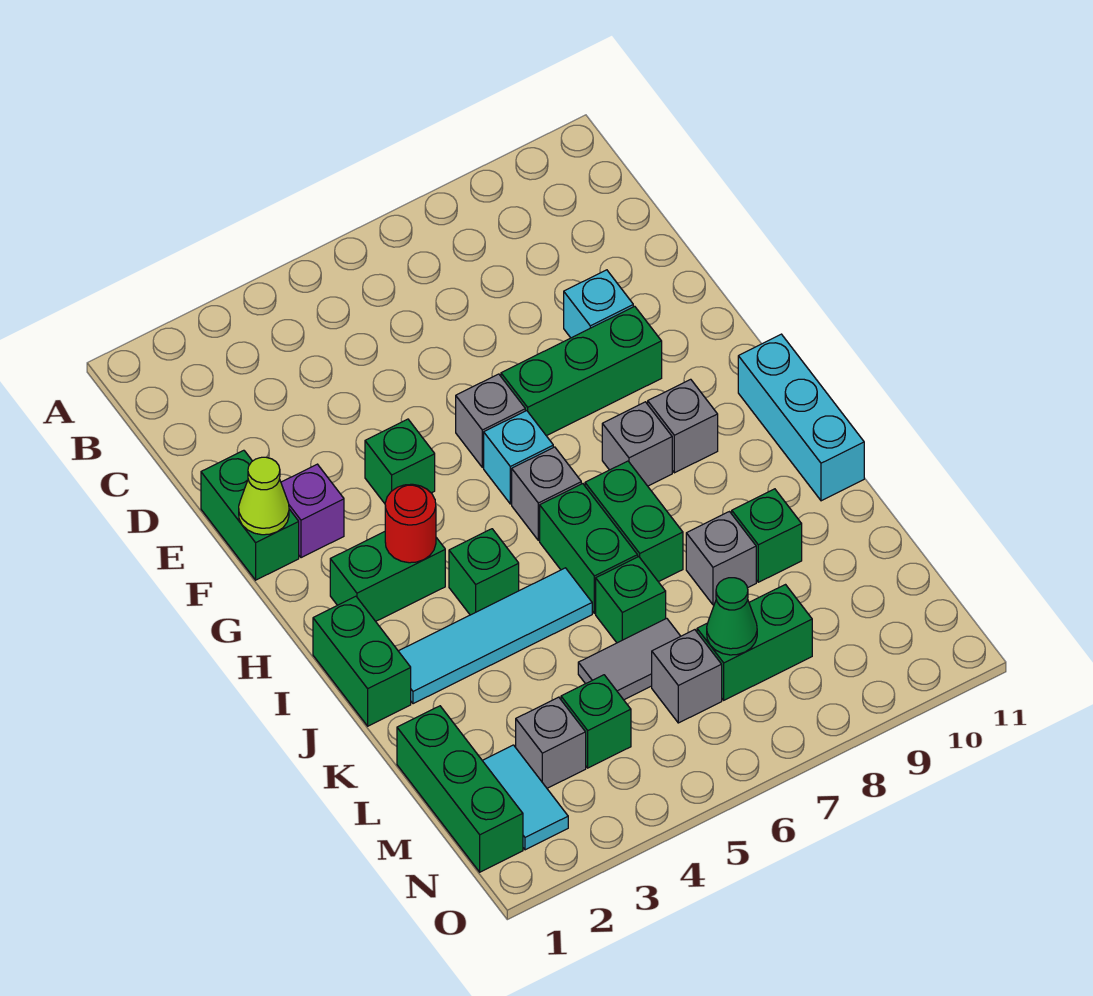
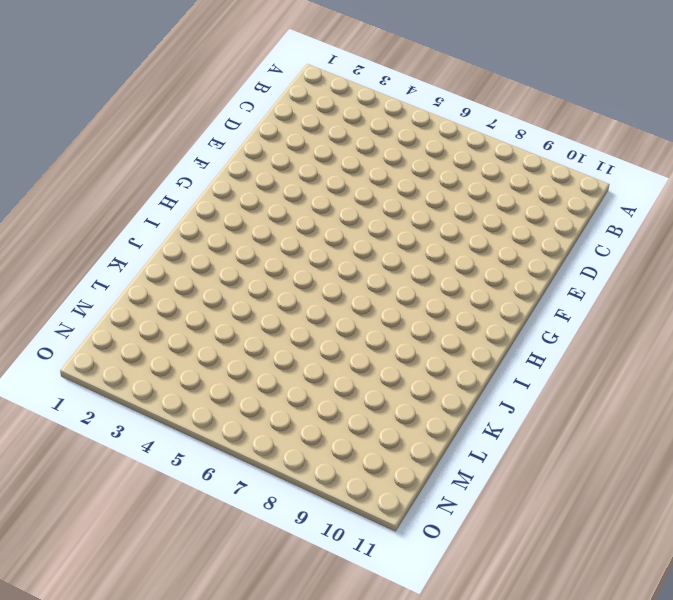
none -> green 1x2 brick [201,450,299,580]
none -> cyan 1x1 brick [564,270,633,338]
none -> purple 1x1 brick [281,464,344,558]
none -> green 1x1 brick [365,419,435,503]

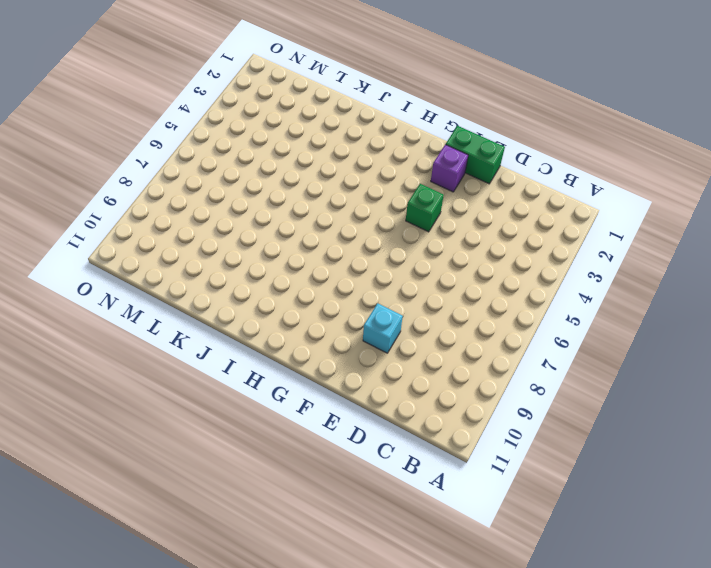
none -> grey 1x1 brick [456,374,525,467]
none -> green 1x3 brick [501,306,662,436]
none -> cyan 1x1 brick [484,411,553,504]
none -> green 1x2 brick [330,532,445,621]

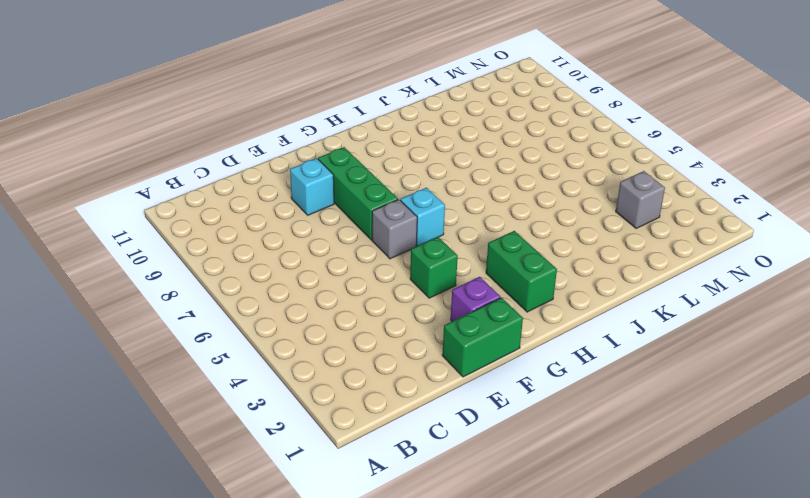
none -> grey 1x1 brick [512,447,581,540]
none -> grey 1x1 brick [602,402,672,486]
none -> grey 1x1 brick [648,379,718,473]
none -> cyan 1x3 brick [738,334,864,501]

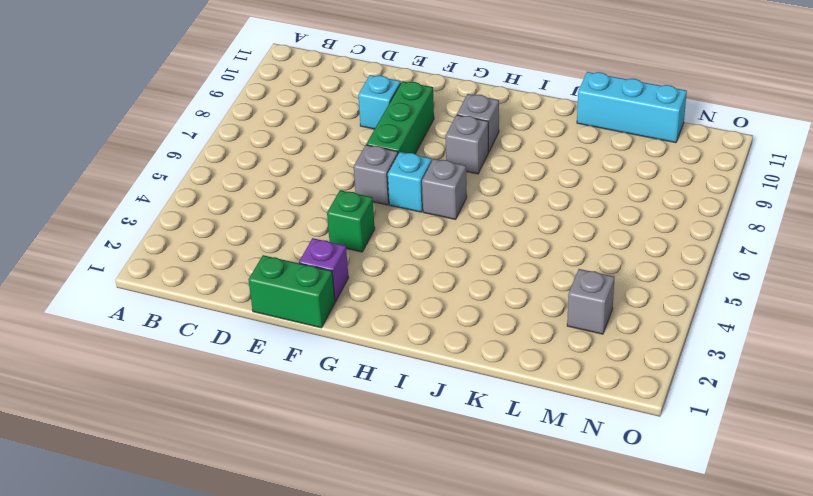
cyan 1x3 brick [577,72,687,143] -> cyan 1x3 brick moved to [738,334,864,501]
none -> green 1x2 brick [330,532,445,621]
none -> green 1x2 brick [313,596,411,726]
none -> green 1x1 brick [449,529,519,615]
none -> green 1x2 brick [540,484,638,613]

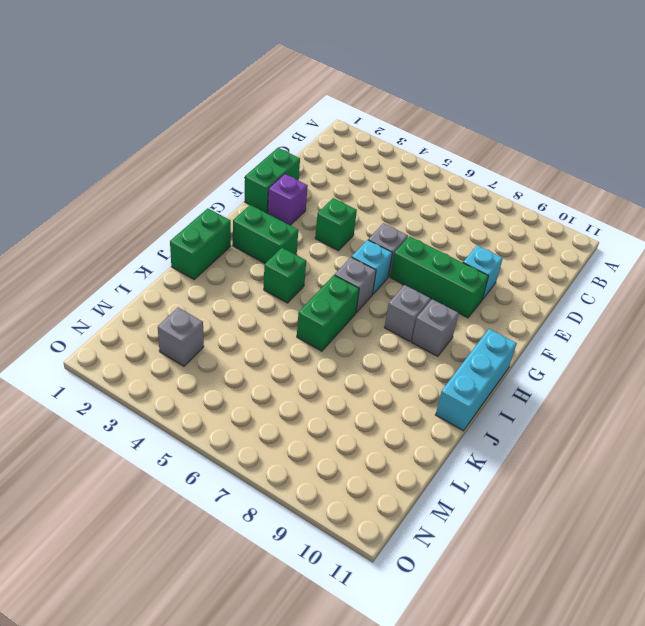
none -> green 1x2 brick [585,461,683,582]
none -> cyan 1x4 tile [399,568,592,704]
none -> green 1x1 brick [596,557,666,643]
none -> grey 1x1 brick [686,512,756,605]

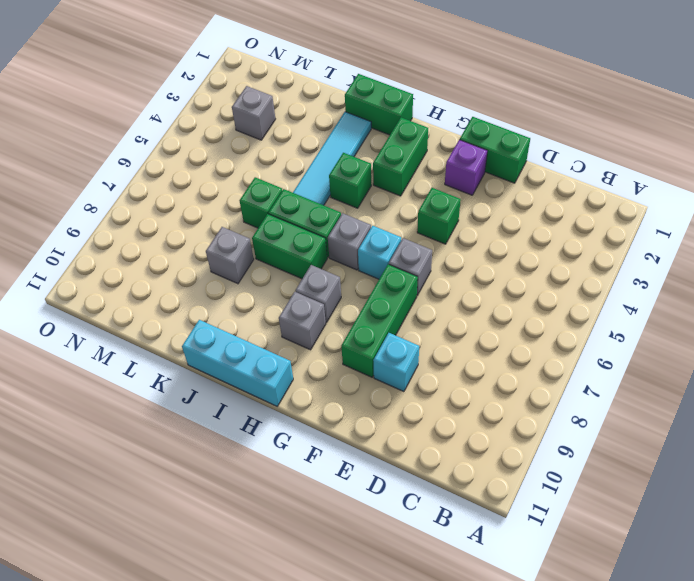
none -> green 1x1 brick [732,489,802,582]
none -> green 1x3 brick [397,706,523,872]
none -> grey 1x2 tile [578,618,681,700]
none -> cyan 1x2 tile [482,745,568,850]

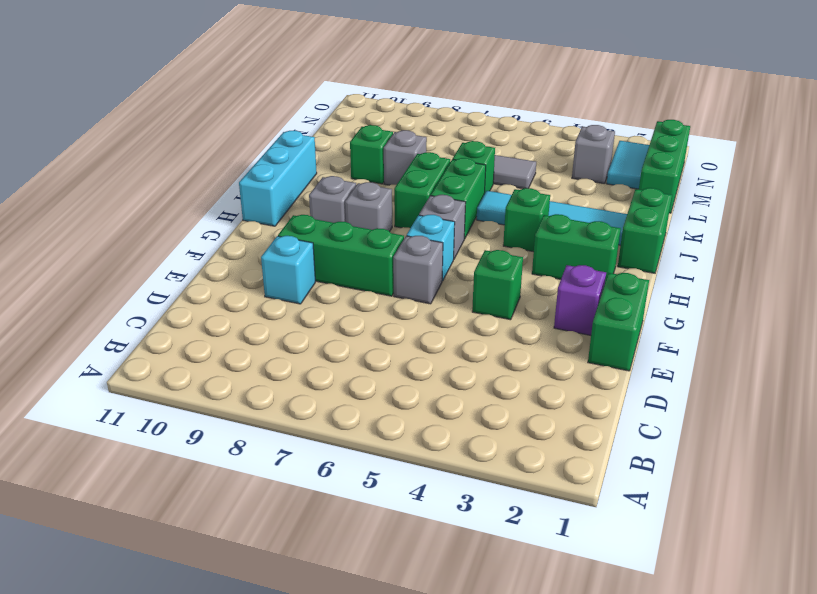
none -> green 1x1 brick [561,675,631,768]
none -> grey 1x1 brick [652,630,722,723]
none -> green 1x2 brick [697,585,812,700]
none -> lime 1x1 cone [239,457,289,535]

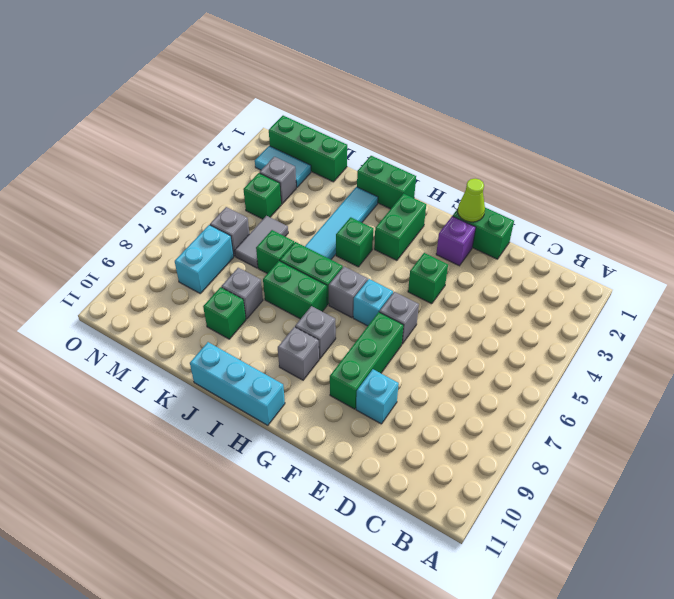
cyan 1x2 brick [175,225,234,293] -> green 1x2 brick [697,585,812,700]
none -> red 1x1 round brick [385,484,436,563]
none -> green 1x1 cone [707,578,757,655]

